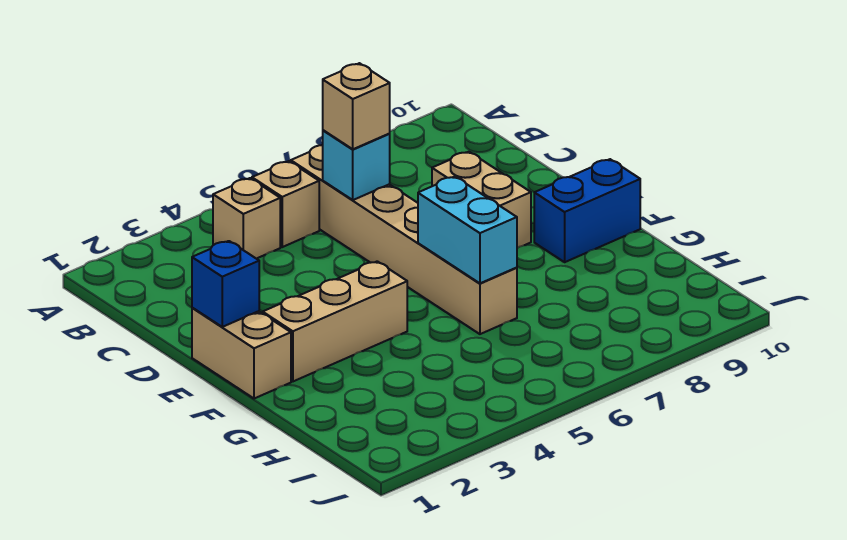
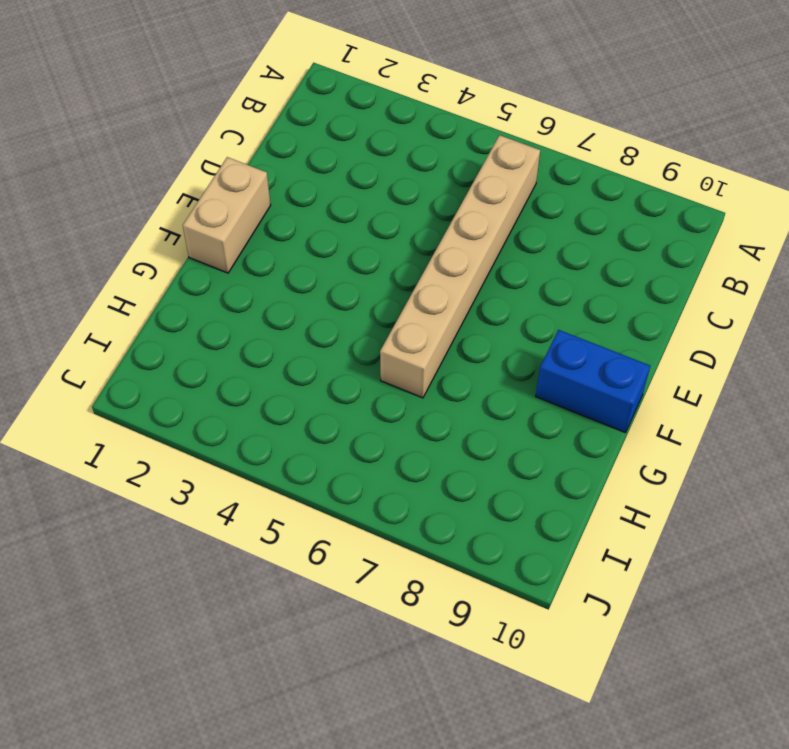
none -> tan 1x1 brick [213,178,280,259]
none -> tan 1x1 brick [252,161,319,247]

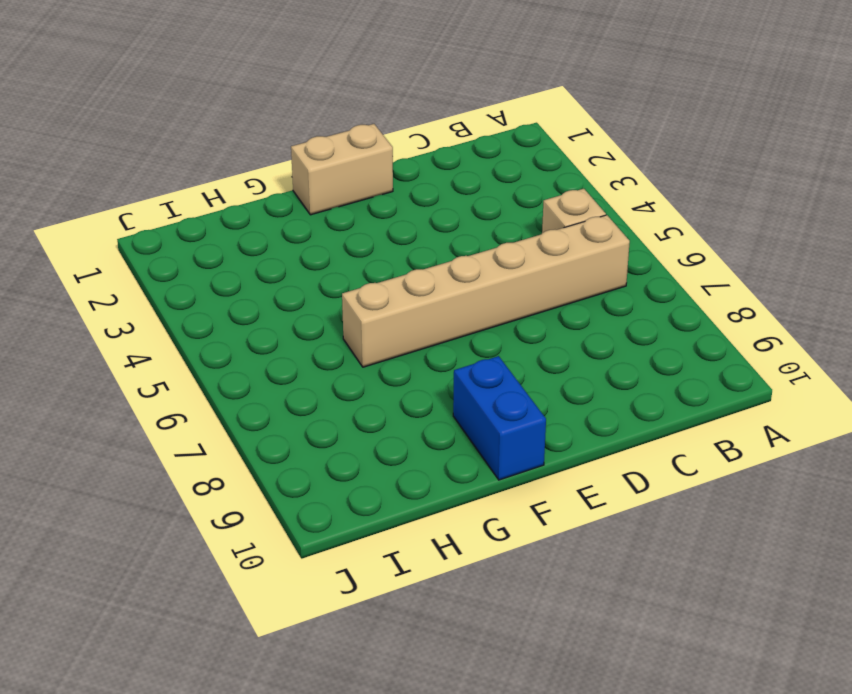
none -> tan 1x1 brick [213,178,280,259]
none -> tan 1x2 brick [432,152,531,248]

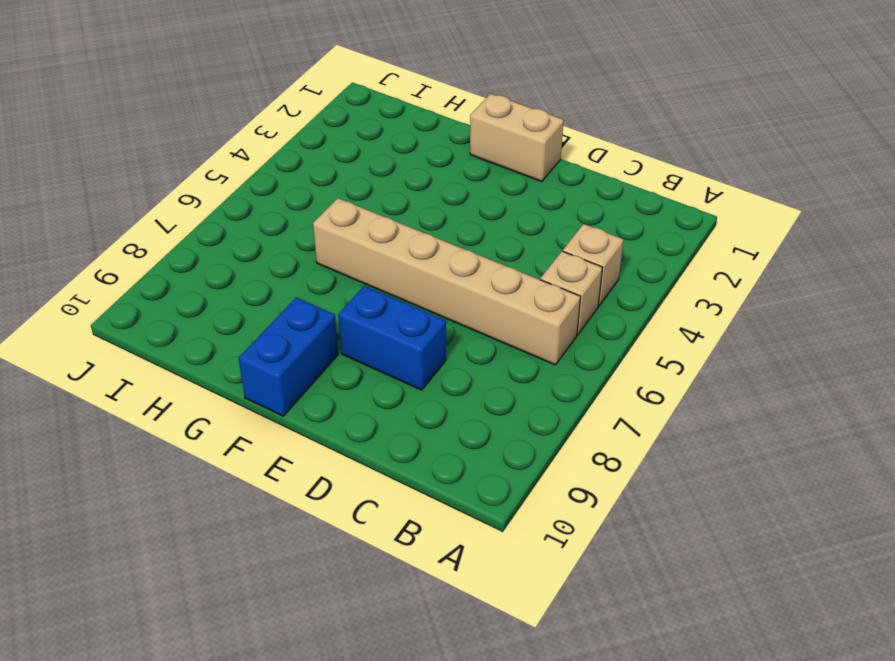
blue 1x2 brick [338,286,446,390] -> tan 1x2 brick [432,152,531,248]
none -> tan 1x3 brick [263,261,407,381]
none -> cyan 1x1 brick [323,130,390,200]

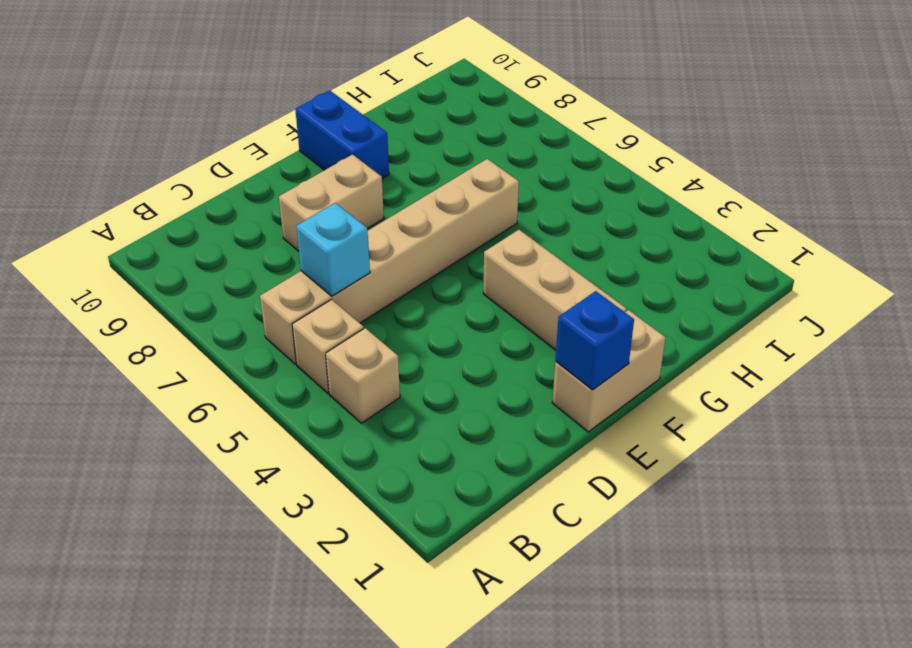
none -> cyan 1x2 brick [418,177,517,283]
none -> tan 1x1 brick [323,63,390,149]

